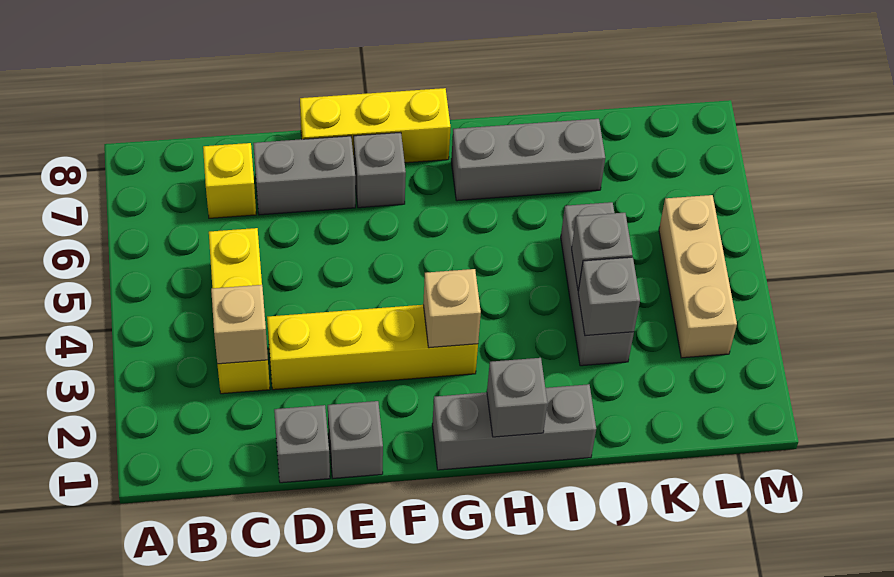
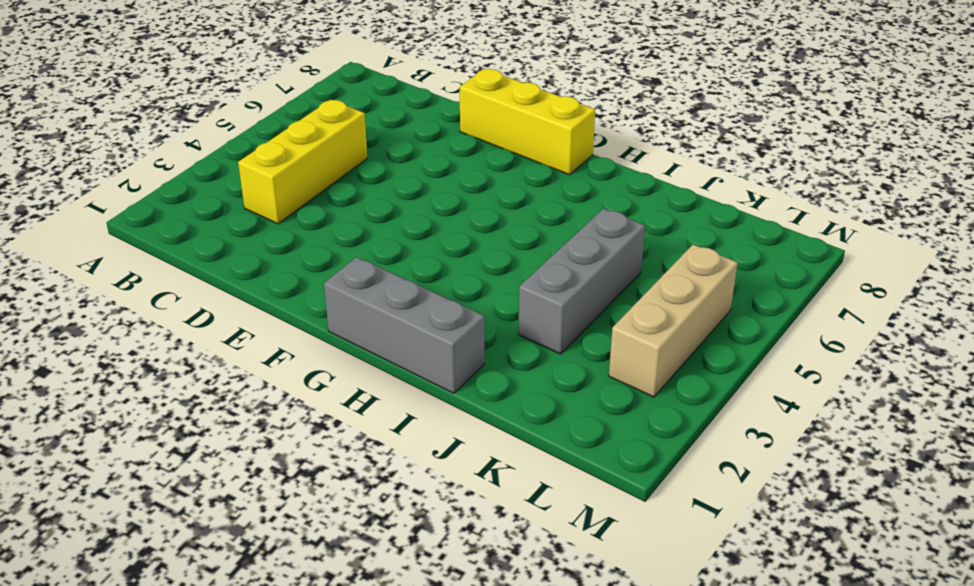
none -> yellow 1x1 brick [203,143,256,218]
none -> grey 1x1 brick [274,405,330,483]
none -> yellow 1x4 brick [267,305,478,390]

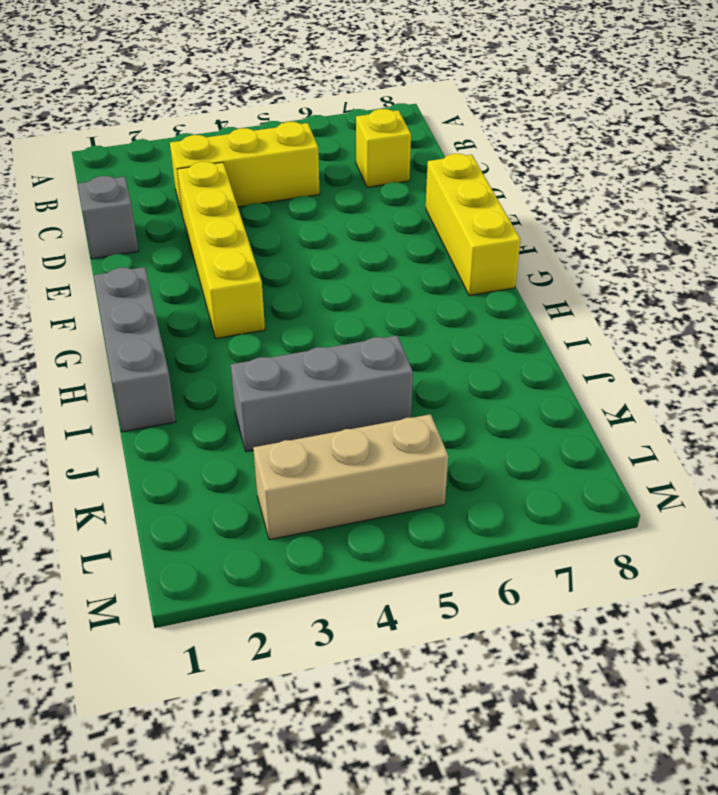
none -> grey 1x2 brick [253,136,355,215]
none -> grey 1x1 brick [328,401,383,478]
none -> grey 1x1 brick [354,132,406,208]

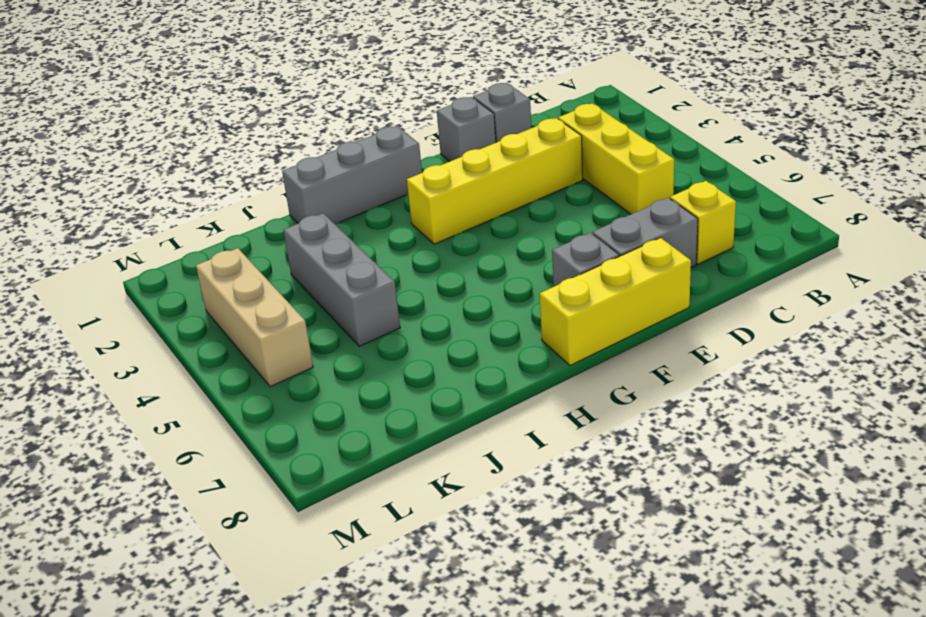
none -> grey 1x3 brick [451,119,605,201]
none -> tan 1x1 brick [211,285,268,364]
none -> tan 1x1 brick [423,269,481,348]

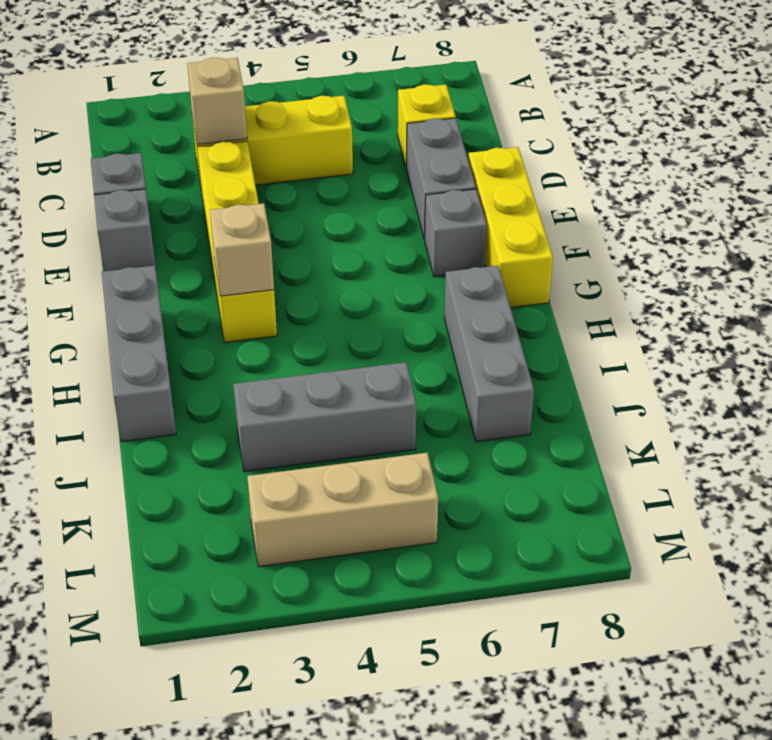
none -> grey 1x1 brick [487,358,547,437]
none -> grey 1x1 brick [578,257,640,336]
none -> grey 1x1 brick [572,213,632,291]

